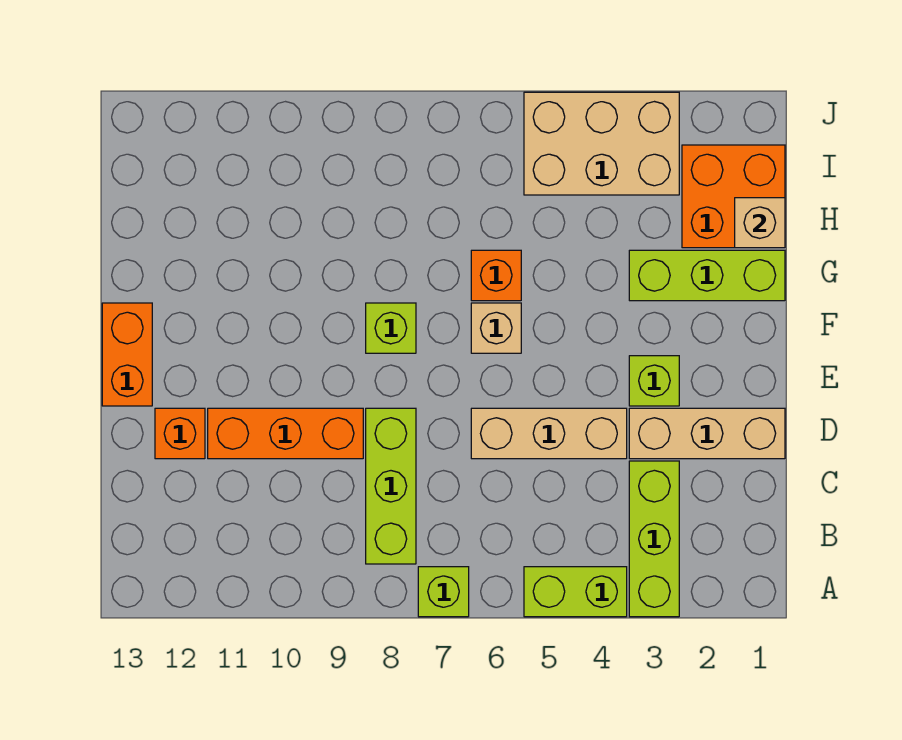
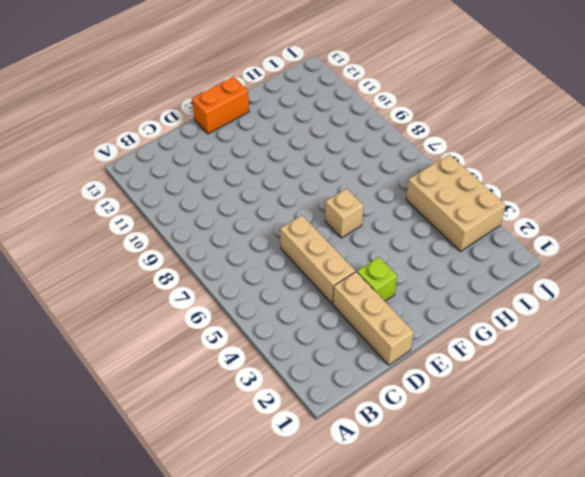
none -> lime 1x3 brick [629,461,679,617]
none -> lime 1x2 brick [524,567,627,617]
none -> lime 1x1 brick [418,567,469,617]

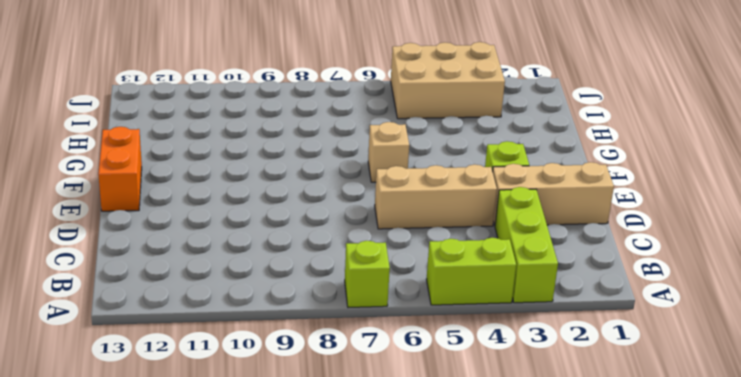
none -> lime 1x3 brick [366,408,416,564]
none -> orange 1x3 brick [208,408,363,459]
none -> orange 1x1 brick [155,408,205,459]

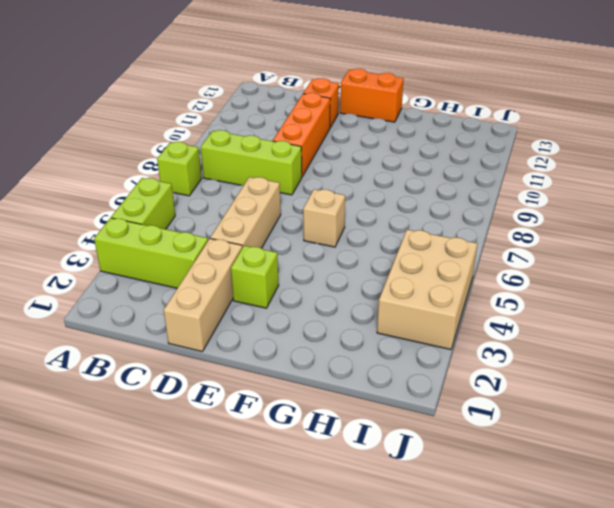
none -> lime 1x1 brick [366,303,416,353]
none -> lime 1x3 brick [629,250,785,301]
none -> orange 1x1 brick [471,250,521,301]

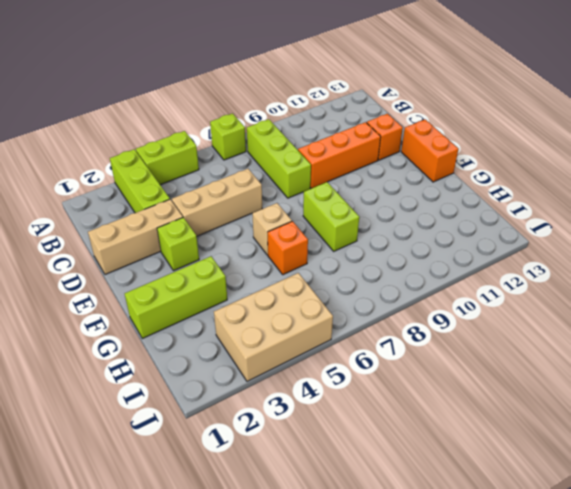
lime 1x2 brick [303,182,359,251] -> lime 1x1 brick [366,303,416,353]
none -> orange 2x2 brick [682,145,785,248]
none -> tan 1x1 brick [735,198,785,248]

